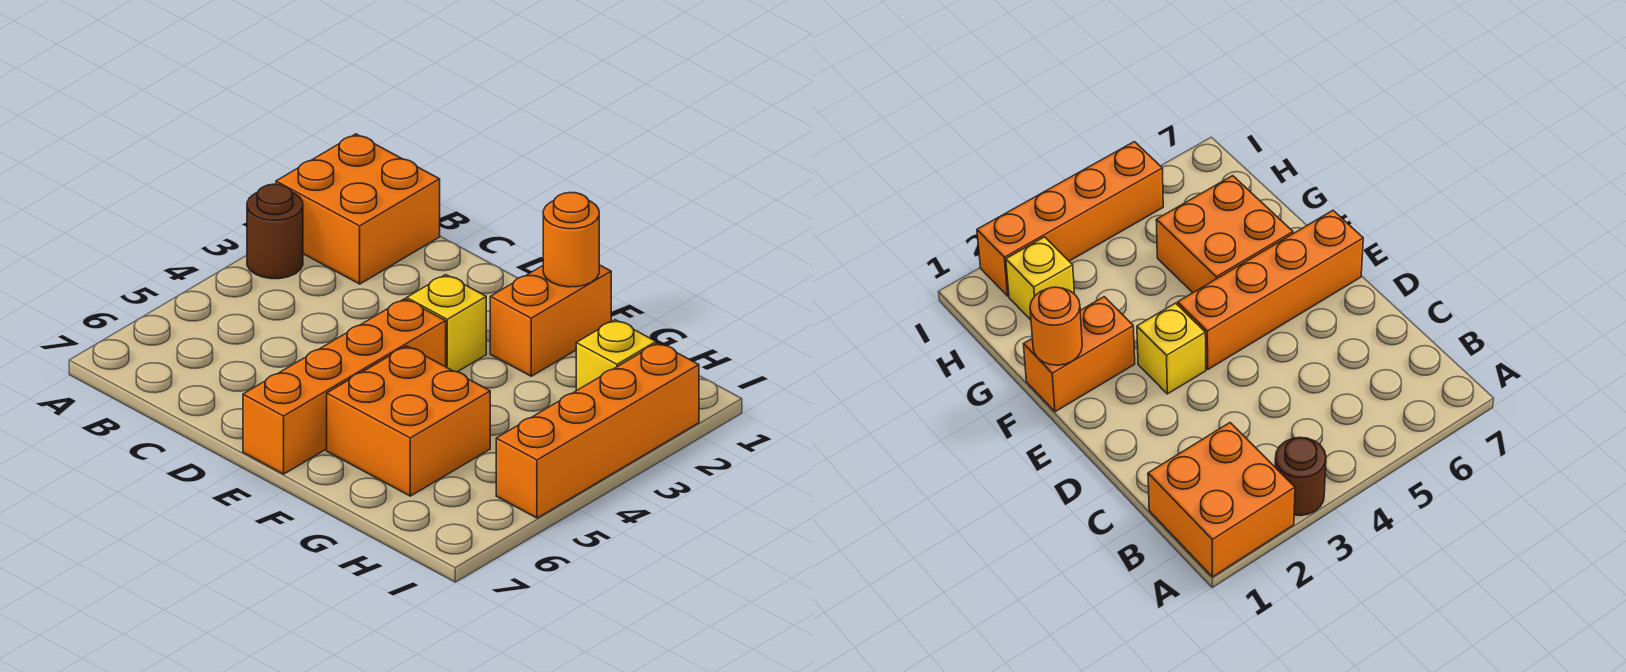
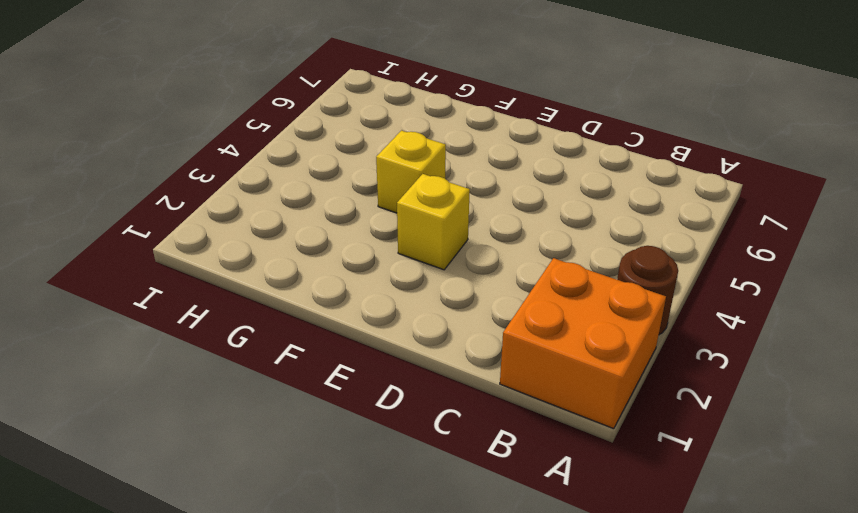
yellow 1x1 brick [376,130,446,213] -> yellow 1x1 brick moved to [576,320,656,391]
none -> orange 1x4 brick [243,299,446,474]
none -> orange 1x2 brick [490,265,611,376]

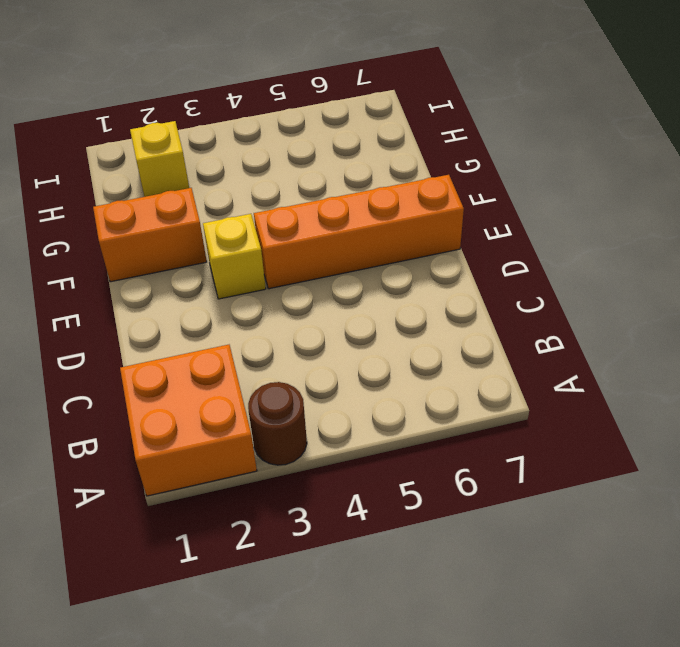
none -> orange 2x2 brick [327,346,490,496]
none -> orange 1x4 brick [496,343,699,518]

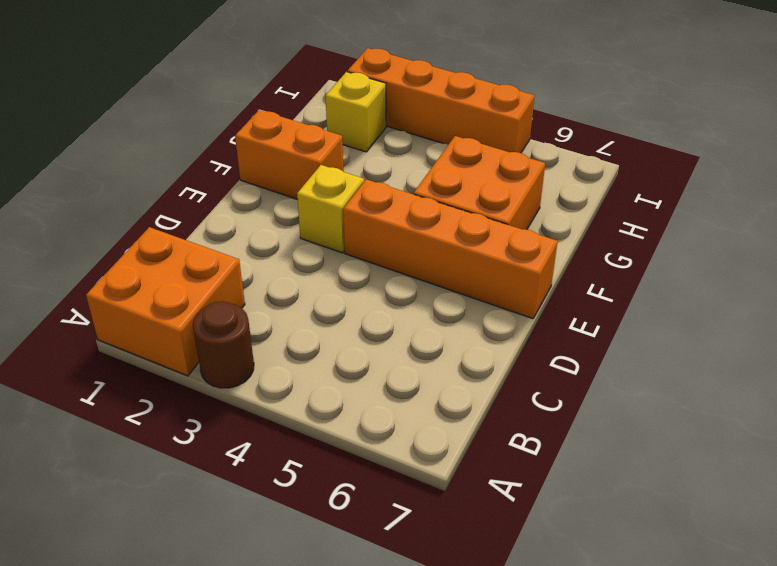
none -> orange 1x1 round brick [543,193,599,287]

